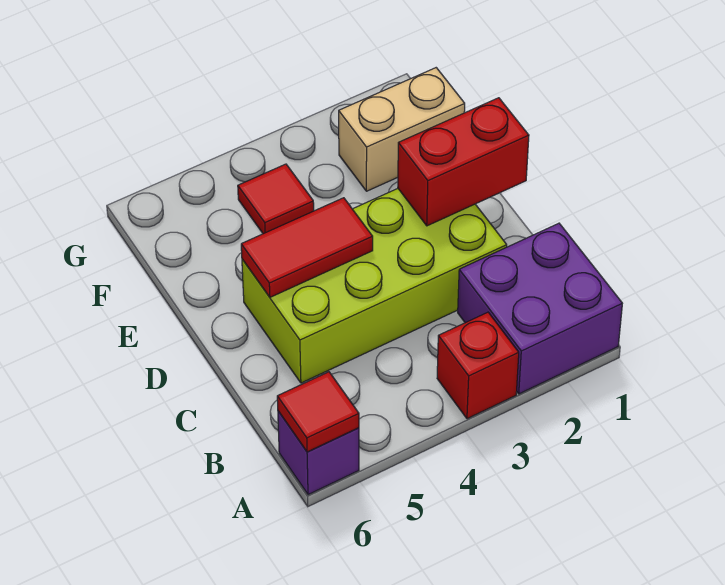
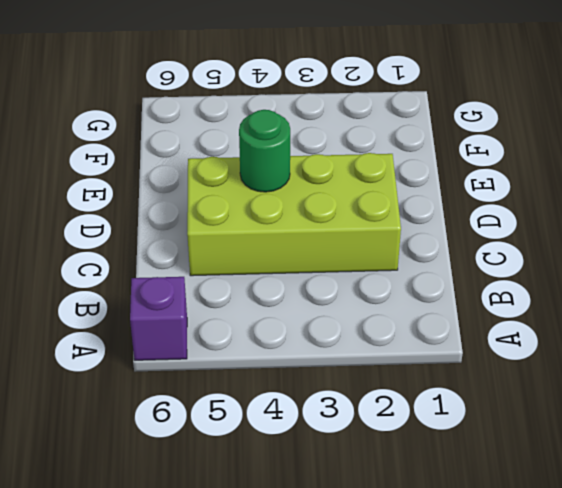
green 1x1 round brick [239,110,290,192] -> red 1x2 tile [241,198,373,297]
none -> purple 2x2 brick [458,223,622,394]
none -> red 1x1 brick [437,312,519,419]

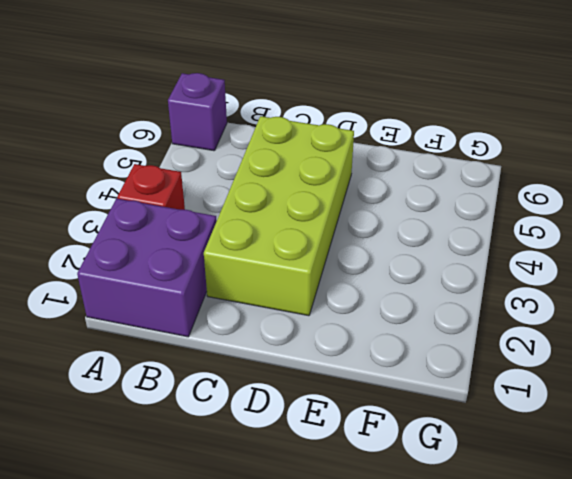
none -> tan 1x2 brick [339,68,465,191]
none -> red 1x1 tile [238,164,314,234]

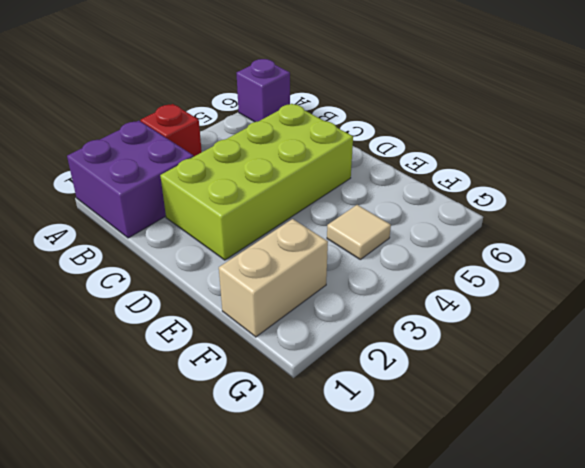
tan 1x1 tile [327,205,391,259] -> red 1x1 tile [238,164,314,234]
none -> red 1x1 tile [277,372,359,452]
none -> red 1x2 brick [398,98,529,226]

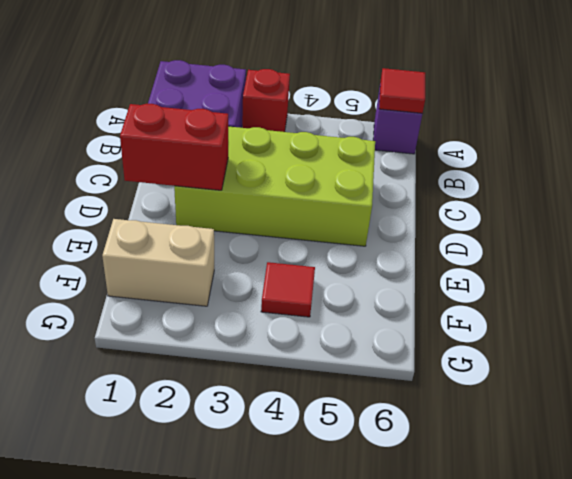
none -> red 1x2 tile [241,198,373,297]

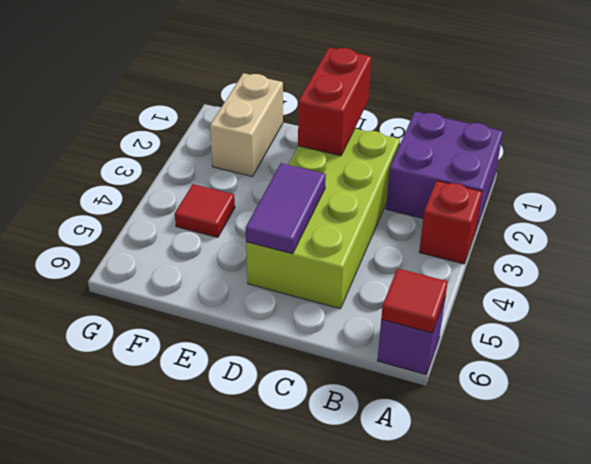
purple 1x2 tile [246,163,326,254] -> red 1x2 tile [241,198,373,297]

